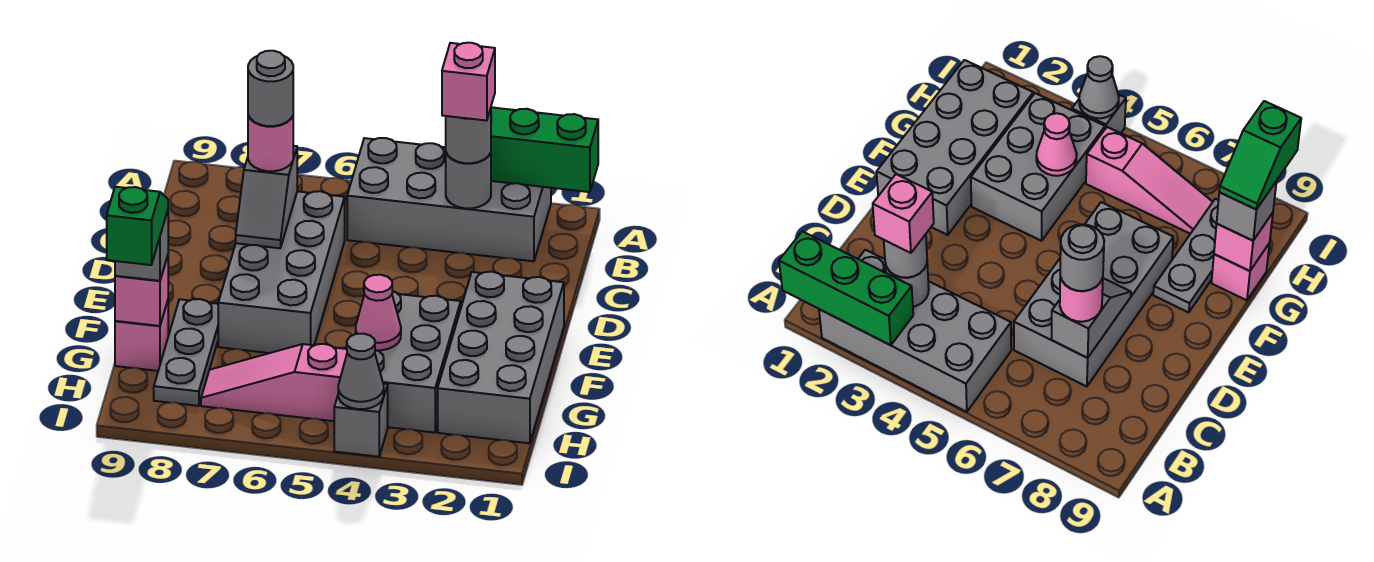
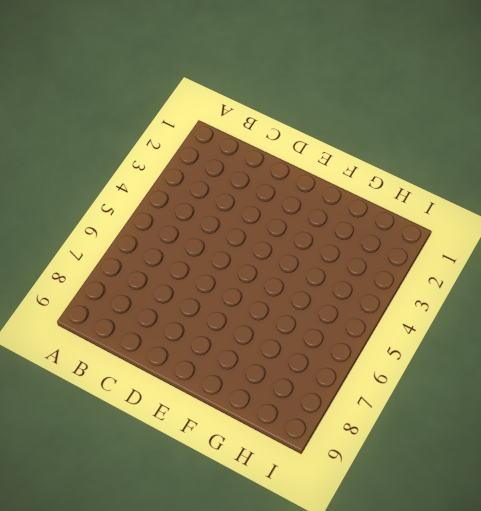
none -> grey 2x4 brick [347,138,551,261]
none -> grey 2x4 brick [218,191,345,353]
none -> grey 2x4 brick [438,272,564,443]

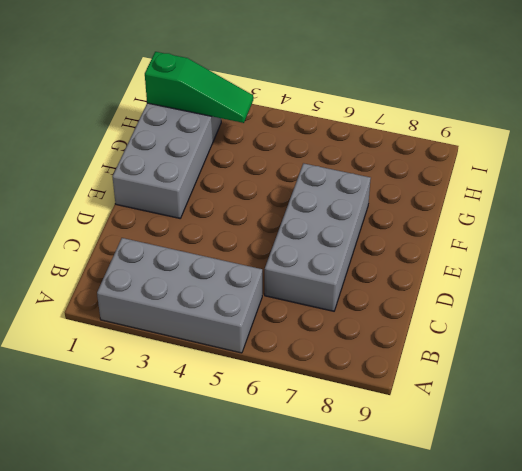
green 1x3 slope [145,52,253,123] -> none
none -> grey 2x3 brick [375,291,461,433]
none -> grey 1x3 plate [154,299,218,406]
none -> pink 1x1 brick [115,301,168,371]

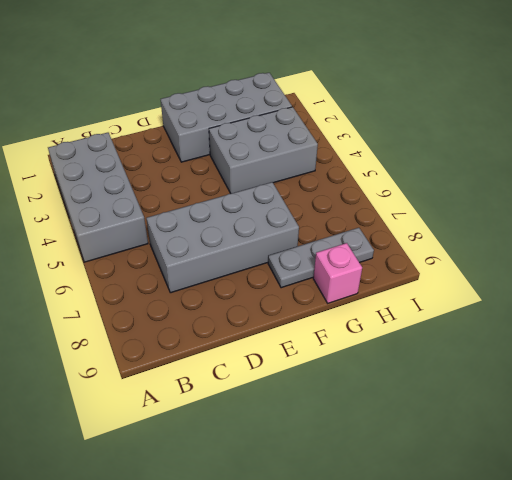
none -> pink 1x3 slope [201,344,347,421]
none -> grey 1x1 brick [334,384,388,457]
none -> green 1x3 brick [491,107,598,192]

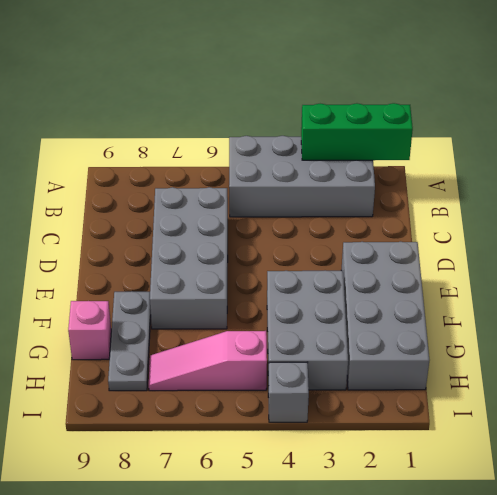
none -> grey 1x1 round brick [446,153,491,208]
none -> grey 1x2 slope [236,146,297,248]
none -> pink 1x1 cone [356,275,401,350]

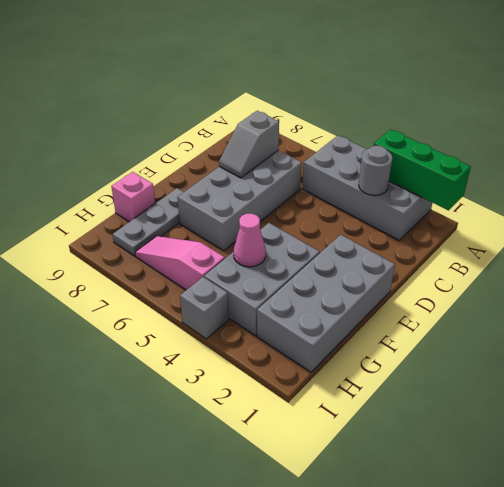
none -> pink 1x1 brick [115,256,168,326]
none -> grey 1x1 cone [338,334,384,409]
none -> grey 1x1 round brick [446,108,491,163]

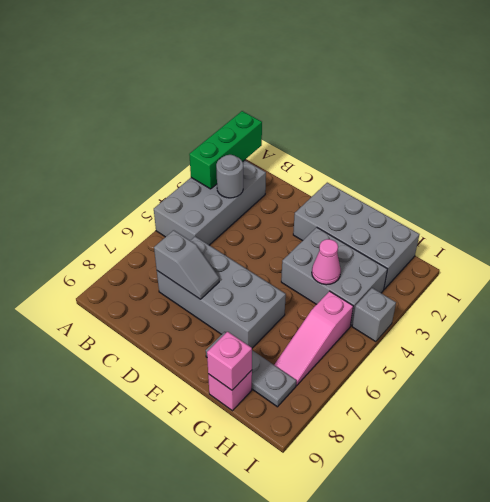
none -> grey 1x1 cone [338,334,384,409]
none -> grey 1x1 round brick [446,108,491,163]
none -> pink 1x1 round brick [248,115,293,171]

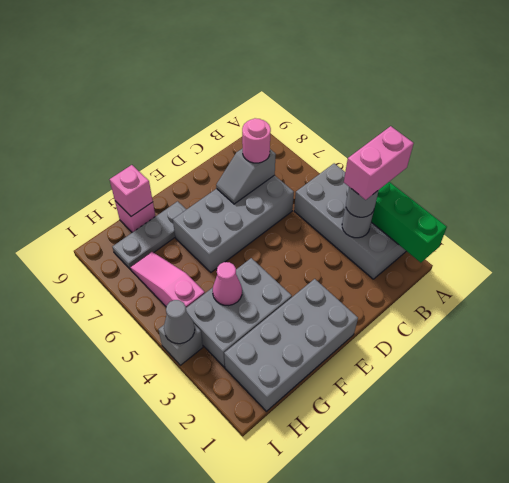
pink 1x2 brick [344,126,414,200] -> pink 1x1 brick [442,43,495,121]
none -> grey 1x1 brick [115,211,168,281]
none -> grey 1x1 round brick [248,51,293,126]
none -> green 1x2 slope [107,187,168,265]

